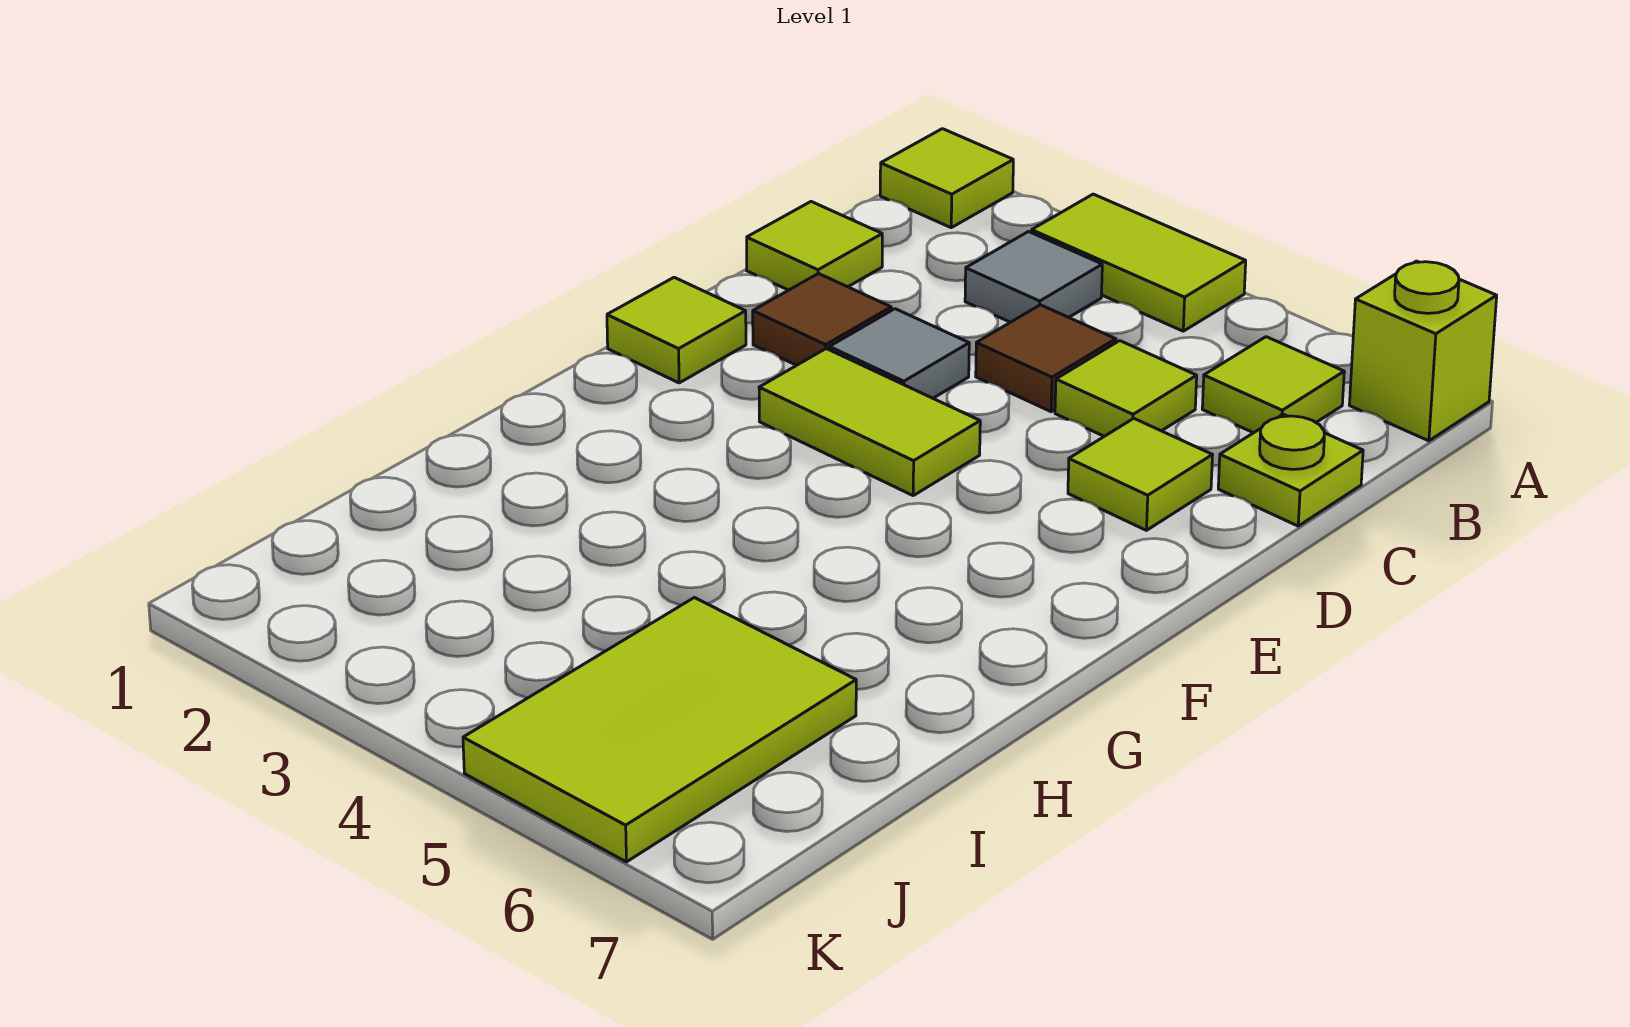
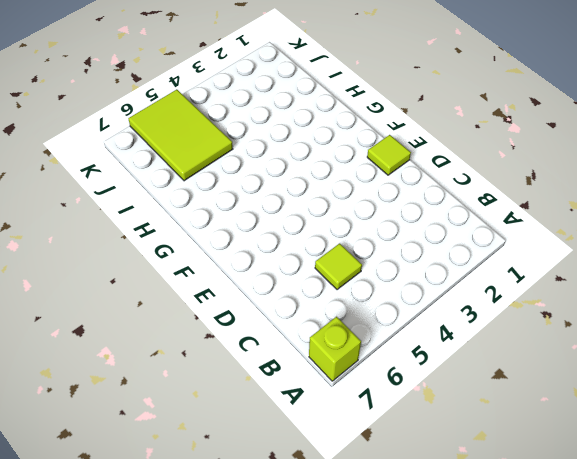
none -> lime 1x1 tile [880,129,1013,228]
none -> lime 1x2 tile [1032,194,1246,331]
none -> grey 1x1 tile [965,232,1102,322]

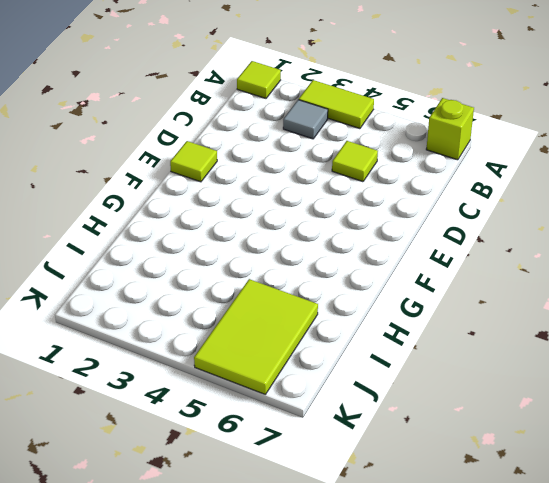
none -> lime 1x1 tile [1202,337,1344,433]
none -> lime 1x1 tile [747,202,882,290]
none -> brown 1x1 tile [976,305,1116,412]

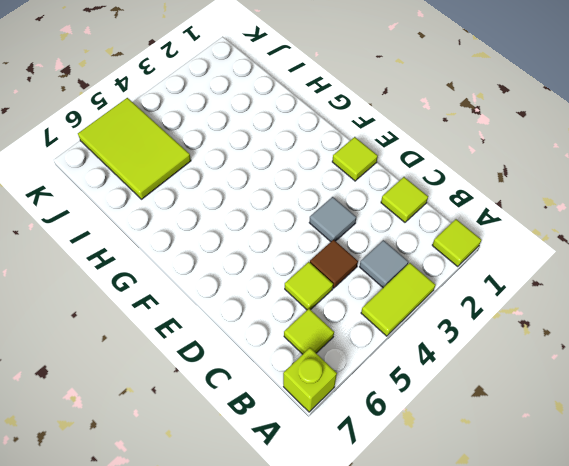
none -> lime 1x1 plate [1218,414,1363,526]
none -> brown 1x1 tile [753,274,891,365]
none -> lime 1x1 tile [1068,418,1212,530]

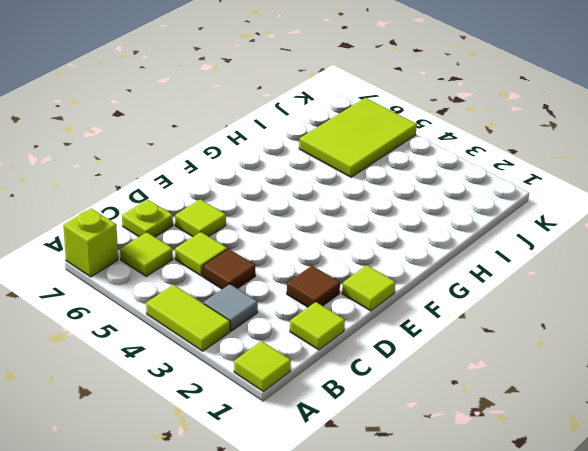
none -> grey 1x1 tile [829,309,969,398]
none -> lime 1x2 tile [759,349,980,495]

